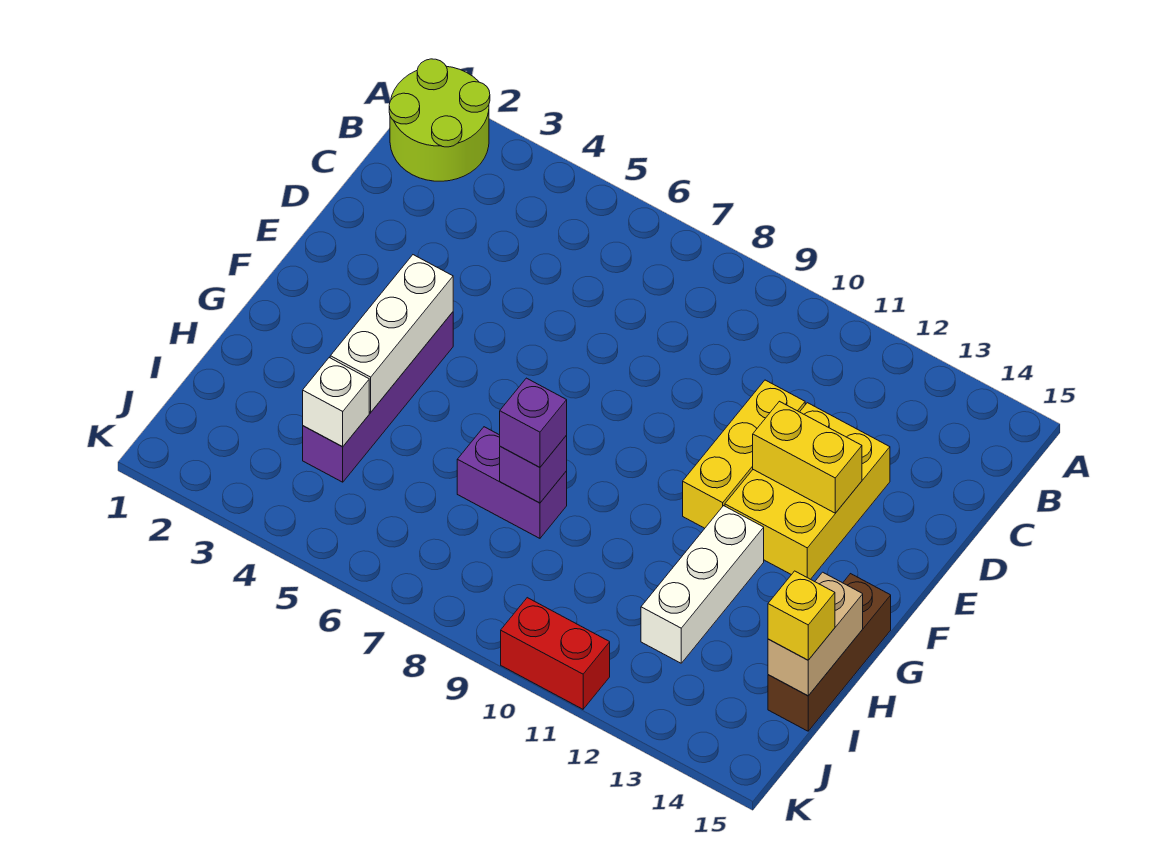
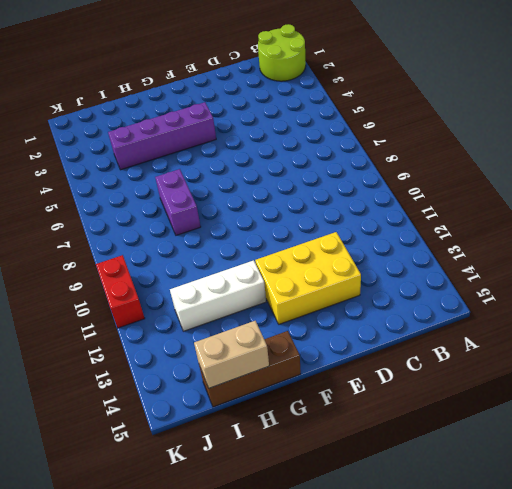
none -> yellow 1x3 brick [683,380,805,528]
none -> yellow 1x2 brick [753,401,862,513]
none -> white 1x3 brick [330,255,453,412]

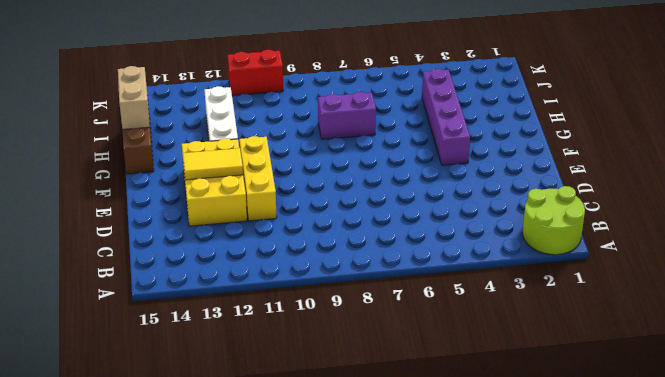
yellow 1x2 tile [183,148,243,180] -> yellow 1x2 brick [753,401,862,513]
none -> white 1x3 brick [330,255,453,412]
none -> purple 1x1 brick [500,435,567,503]
none -> white 1x1 brick [303,358,369,446]

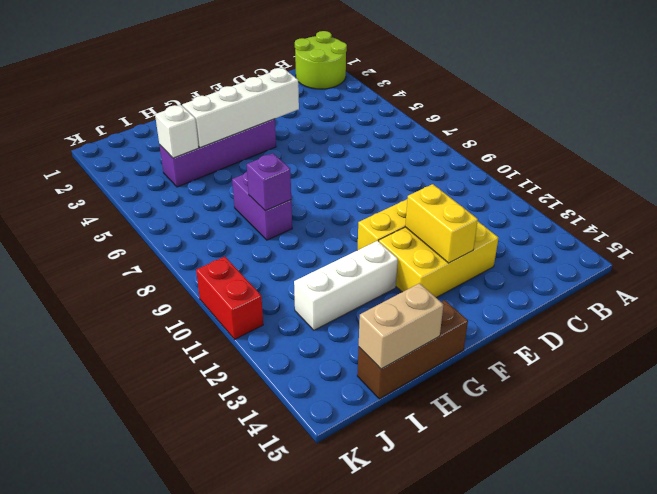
white 1x4 brick [182,68,299,148] -> white 1x3 brick [330,255,453,412]
none -> purple 1x1 brick [500,378,567,467]
none -> yellow 1x1 brick [768,571,835,660]

